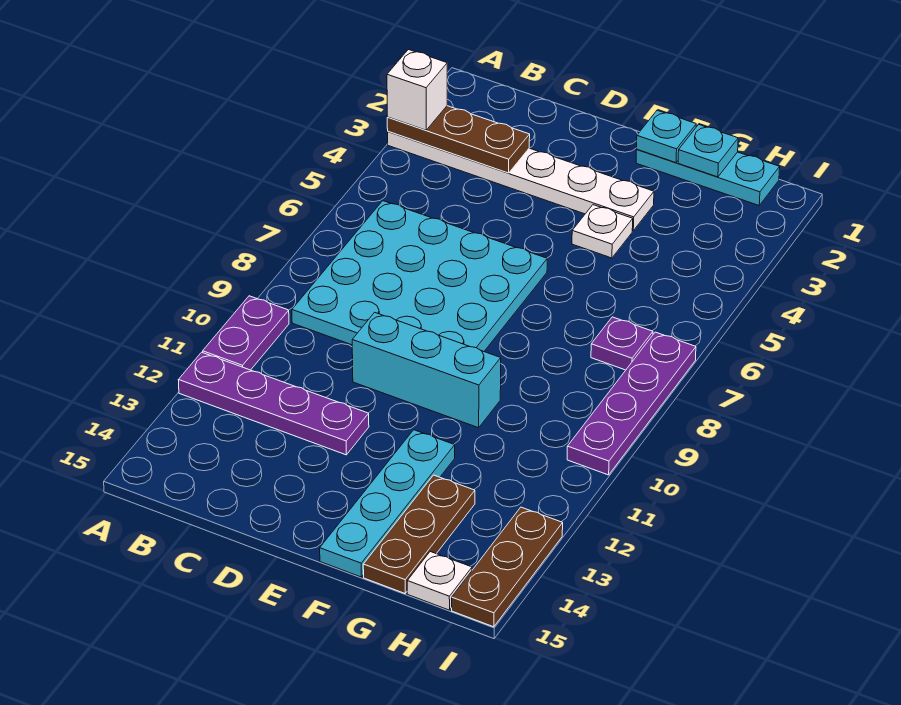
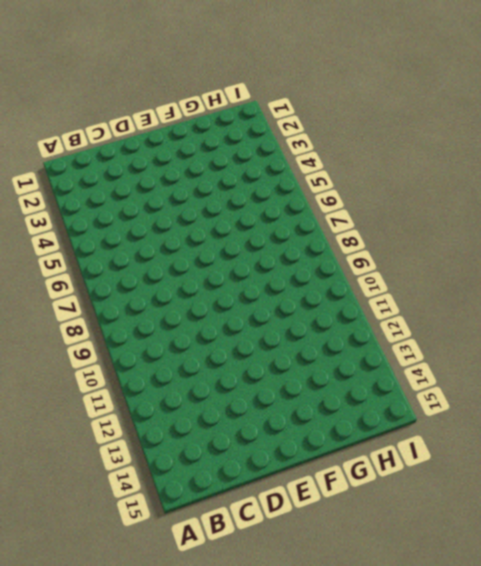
none -> white 1x6 plate [388,132,654,231]
none -> purple 1x2 plate [203,296,289,370]
none -> purple 1x4 plate [179,352,369,455]

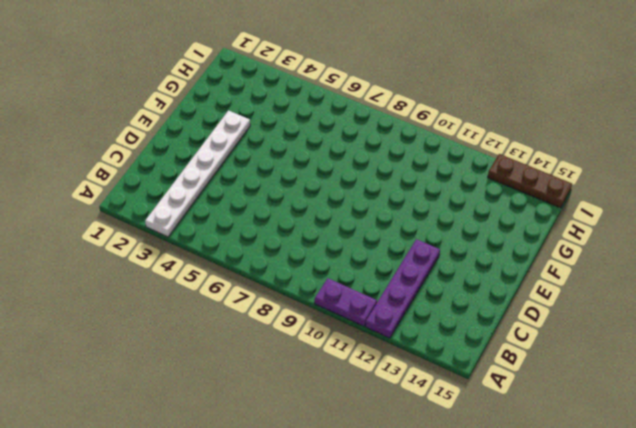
none -> cyan 4x4 plate [292,201,547,351]
none -> cyan 1x3 brick [352,312,501,428]
none -> cyan 1x3 plate [636,150,780,205]

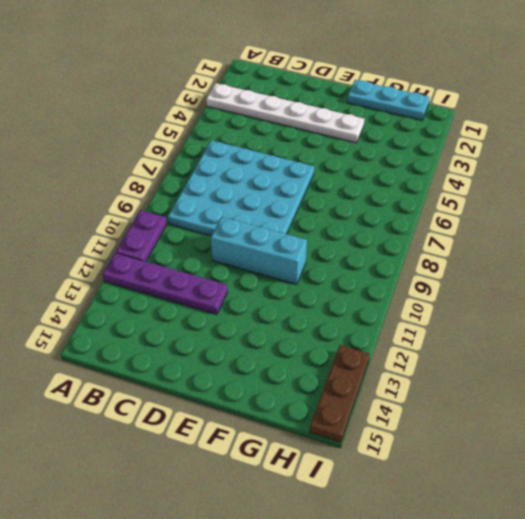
none -> white 1x1 plate [572,205,633,258]
none -> cyan 1x4 plate [320,430,455,577]
none -> brown 1x3 plate [363,475,475,593]

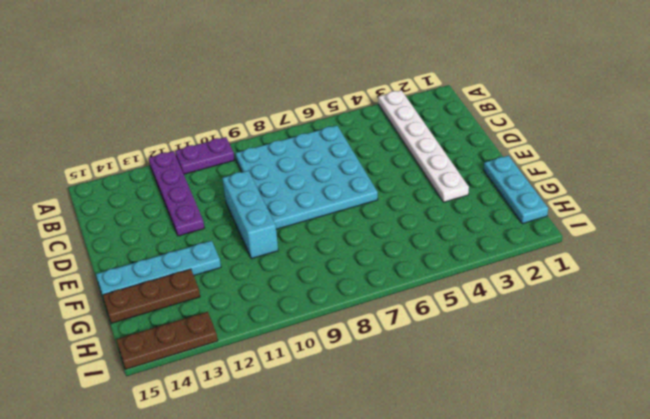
none -> white 1x1 plate [572,205,633,258]
none -> purple 1x1 plate [591,317,653,370]
none -> white 1x1 plate [407,552,472,610]

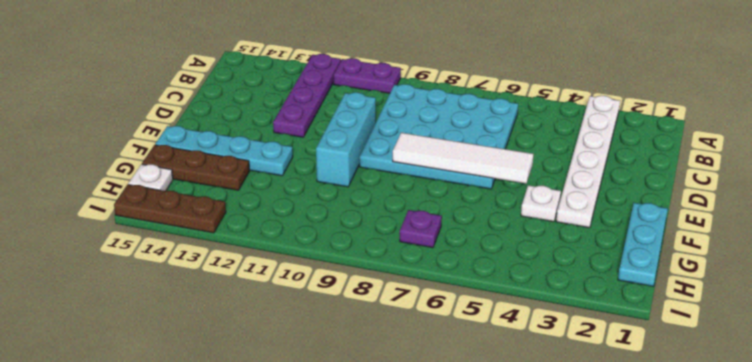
white 1x4 tile [393,133,534,183] -> none
none -> purple 1x4 plate [567,332,696,475]
none -> brown 1x3 plate [387,106,530,173]
none -> cyan 1x1 plate [637,110,696,163]

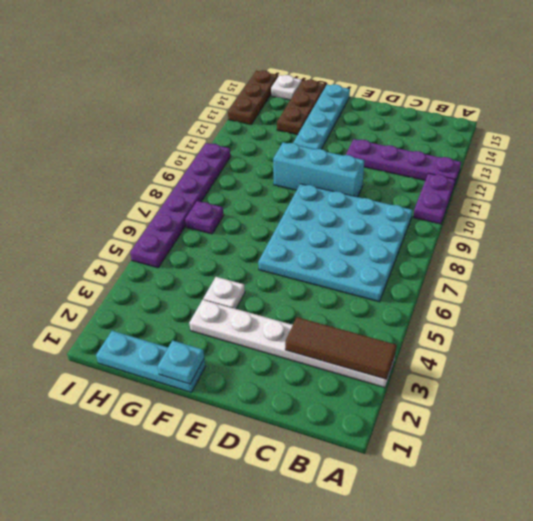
brown 1x3 tile [285,317,397,379] -> brown 1x3 plate [387,106,530,173]
purple 1x6 plate [130,143,231,268] -> purple 1x4 plate [567,332,696,475]
none -> cyan 1x1 plate [678,124,738,177]
none -> white 1x1 brick [387,50,447,130]

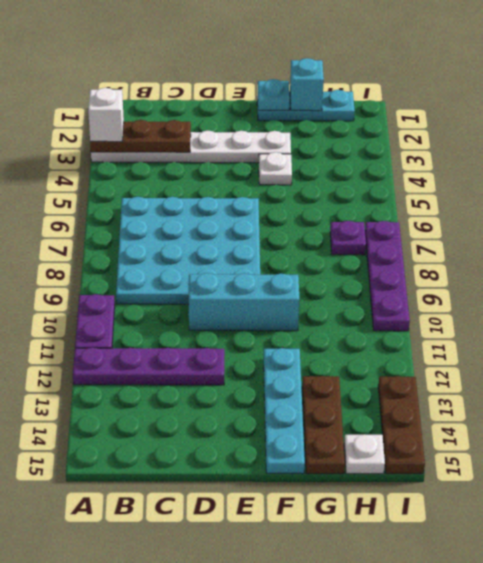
cyan 1x1 brick [290,58,324,111] -> cyan 1x1 plate [678,124,738,177]

